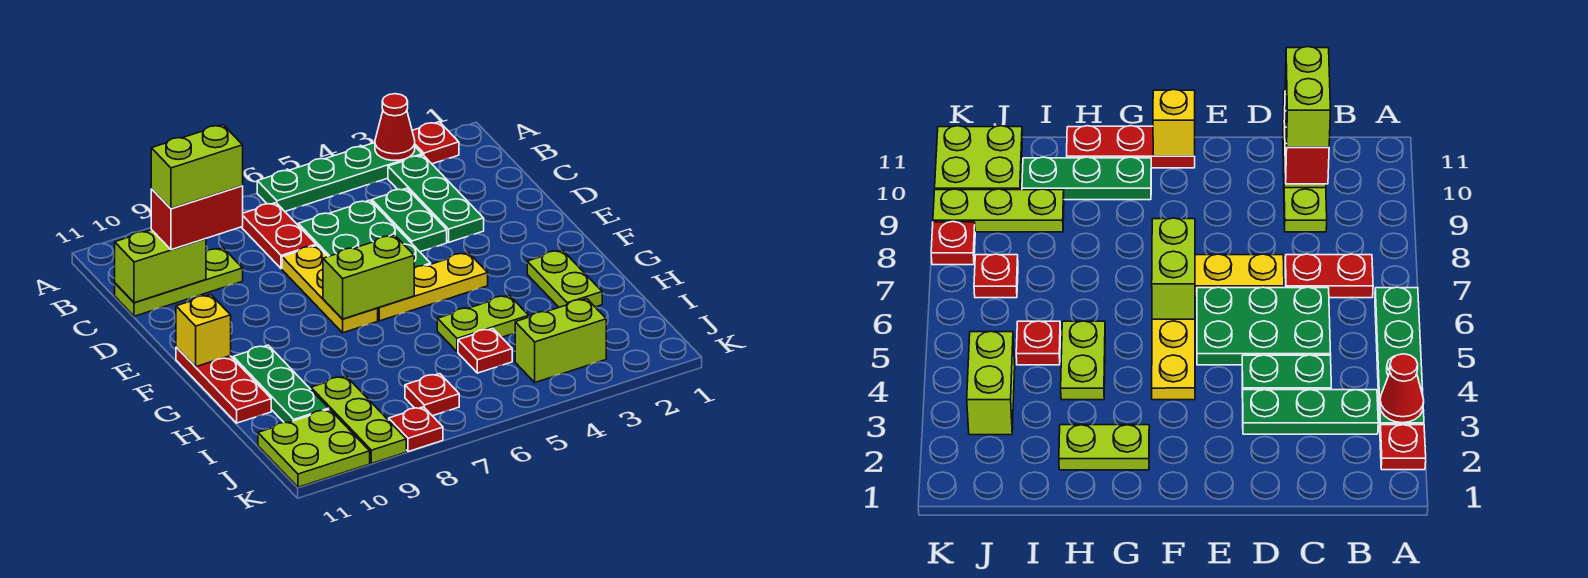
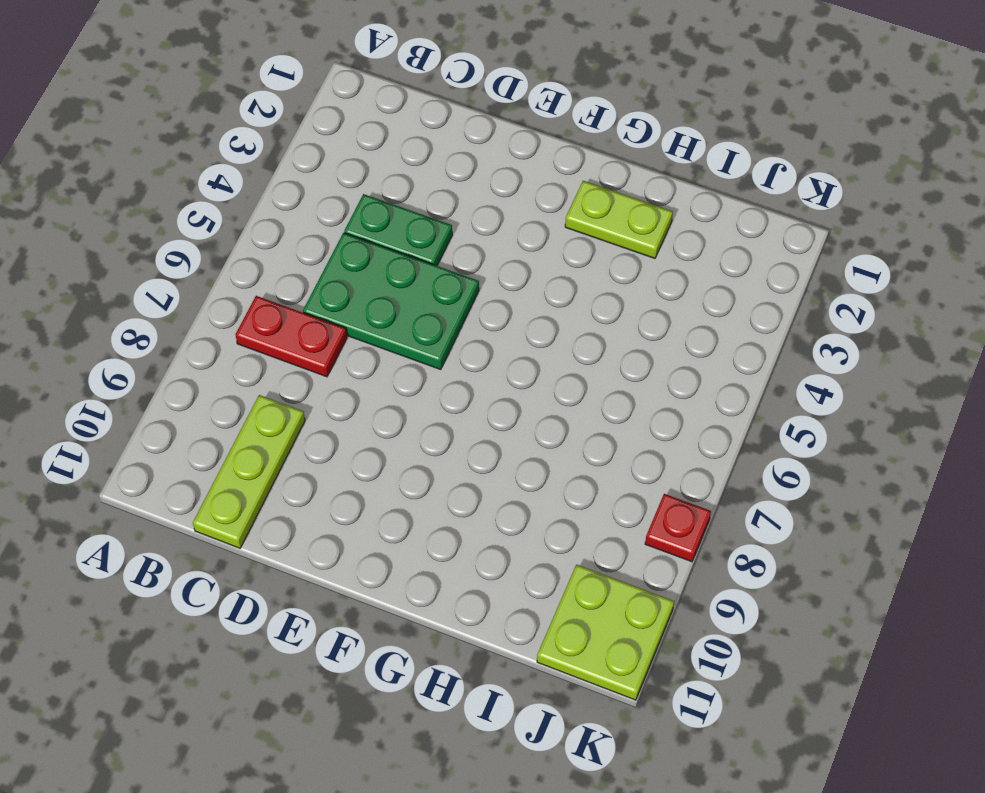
none -> red 1x1 plate [412,122,459,164]
none -> green 1x4 plate [257,143,422,211]
none -> green 1x3 plate [388,155,484,242]

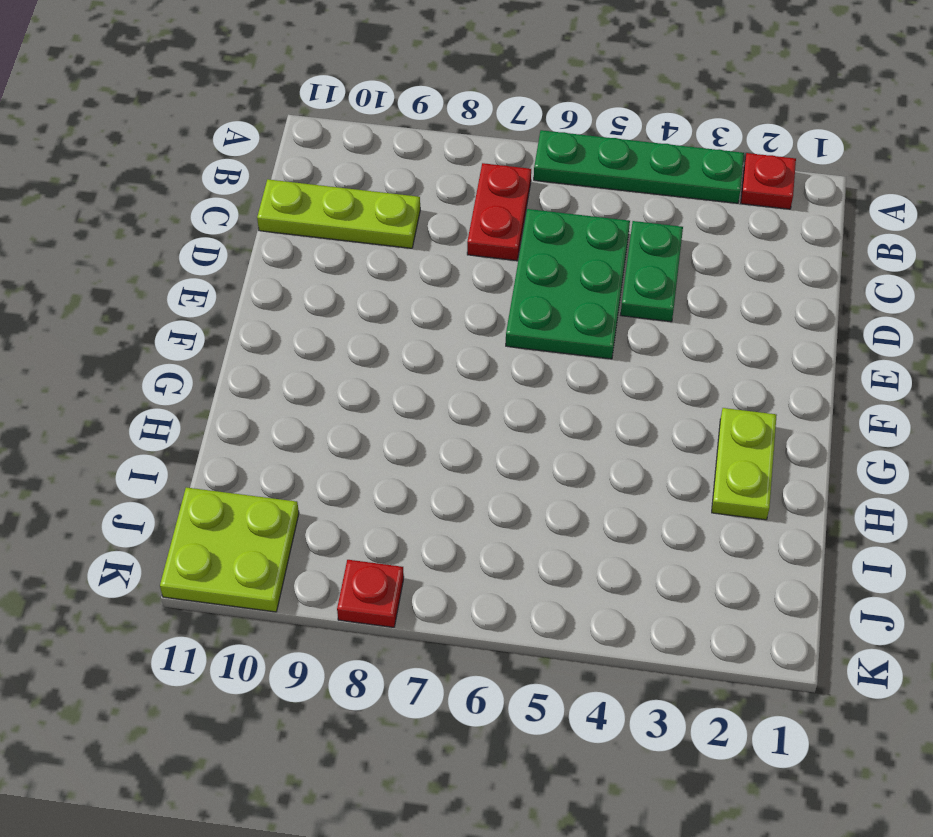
none -> green 1x3 plate [388,155,484,242]
none -> yellow 1x3 plate [282,245,378,333]
none -> yellow 1x3 plate [378,253,488,321]

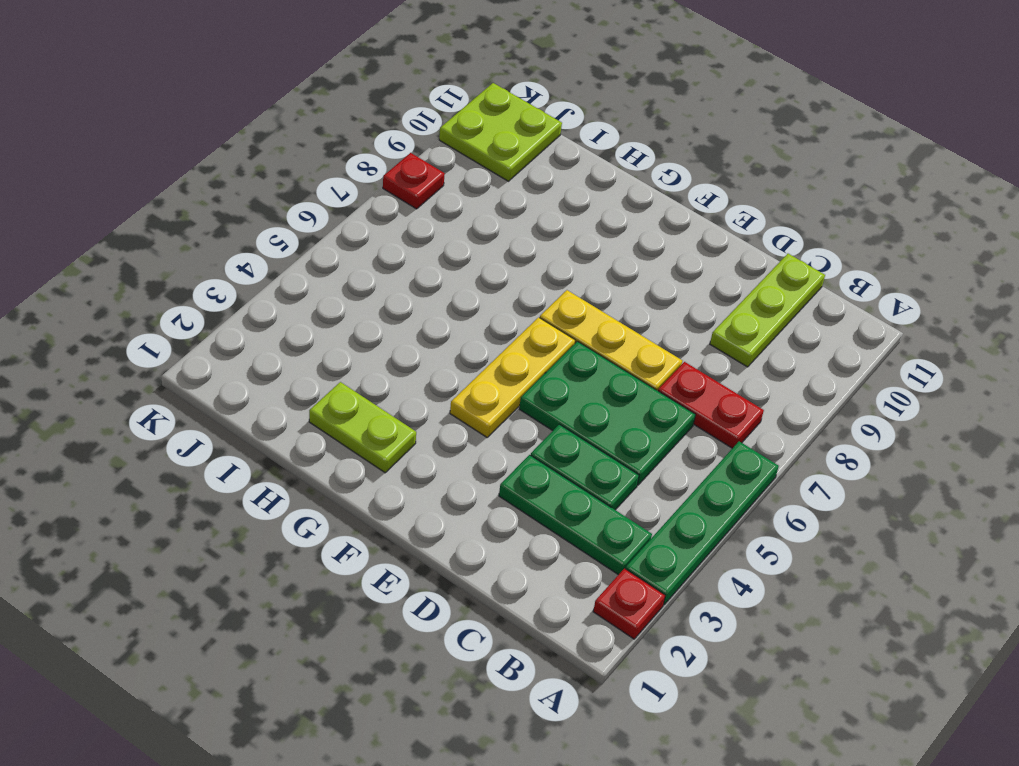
none -> red 1x3 plate [176,347,271,423]
none -> green 1x3 plate [233,345,329,423]
none -> lime 1x2 plate [437,295,529,352]

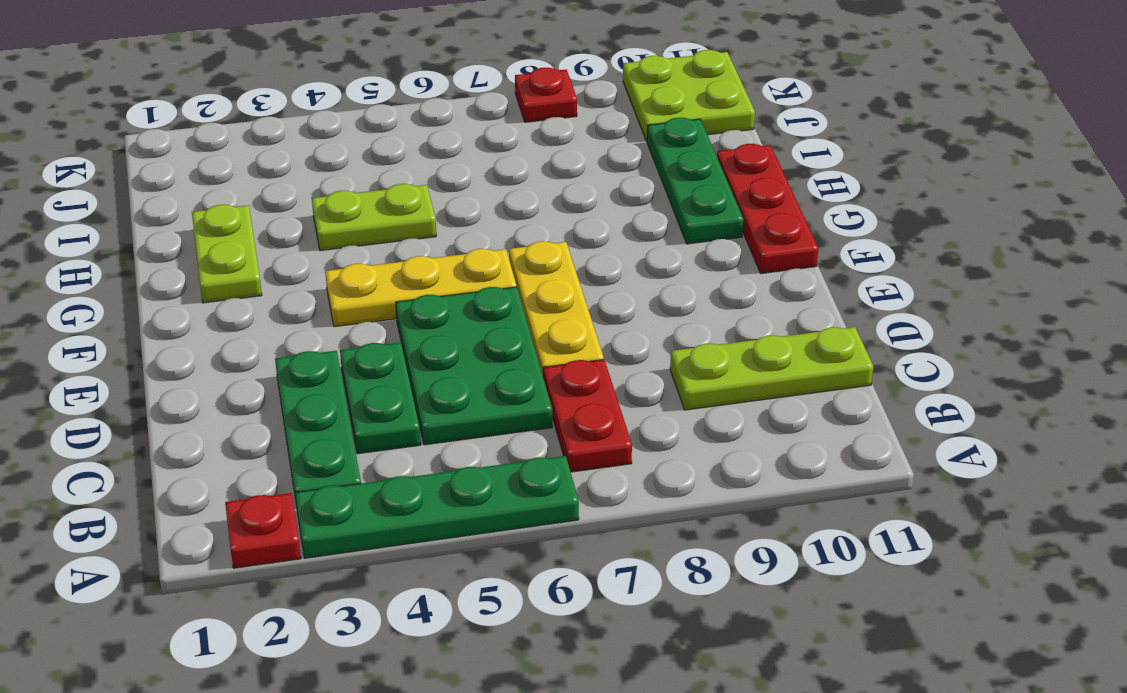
none -> red 1x1 plate [458,328,512,373]
none -> lime 1x3 plate [311,376,406,463]
none -> lime 1x2 brick [515,299,606,382]

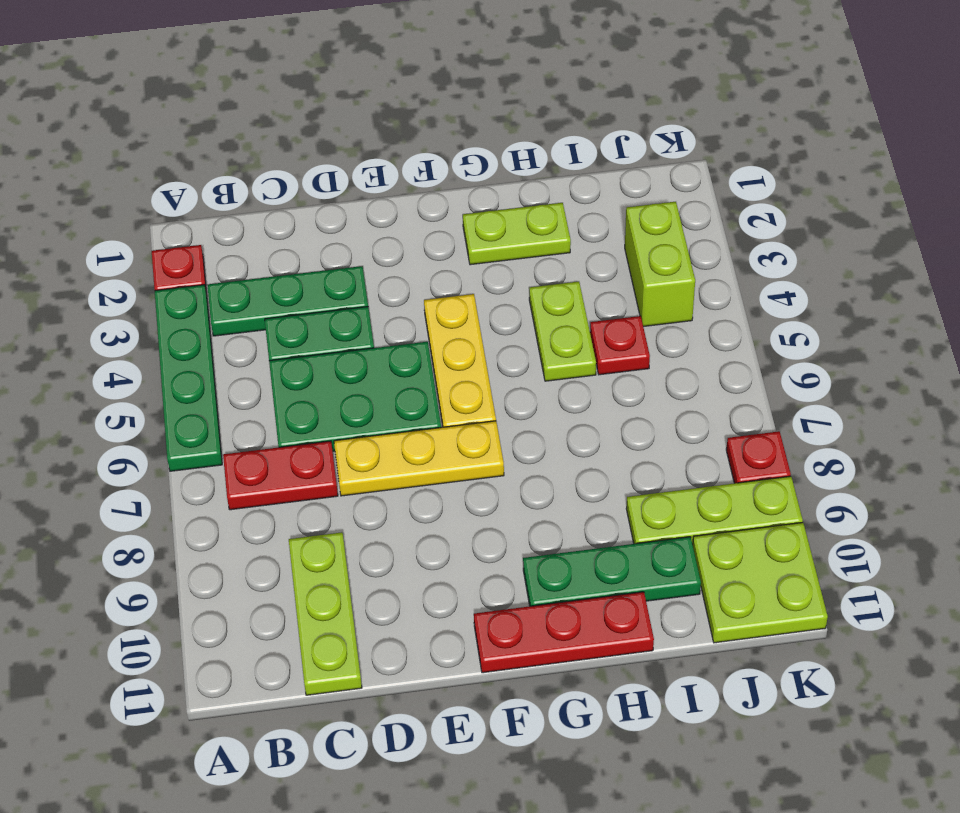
none -> red 1x1 plate [405,374,459,416]
none -> red 1x1 cone [375,94,415,160]
none -> lime 1x2 brick [115,230,206,303]

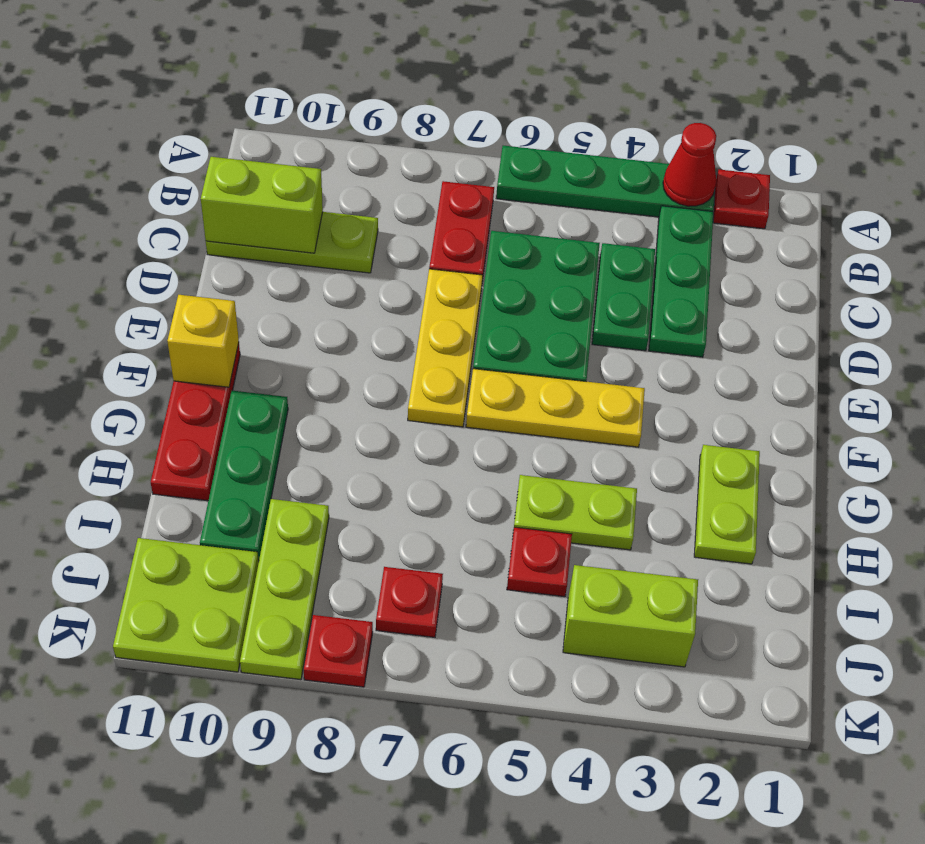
none -> lime 1x2 brick [323,235,414,319]
none -> red 1x2 brick [151,186,243,250]
none -> lime 1x2 brick [151,125,243,209]

